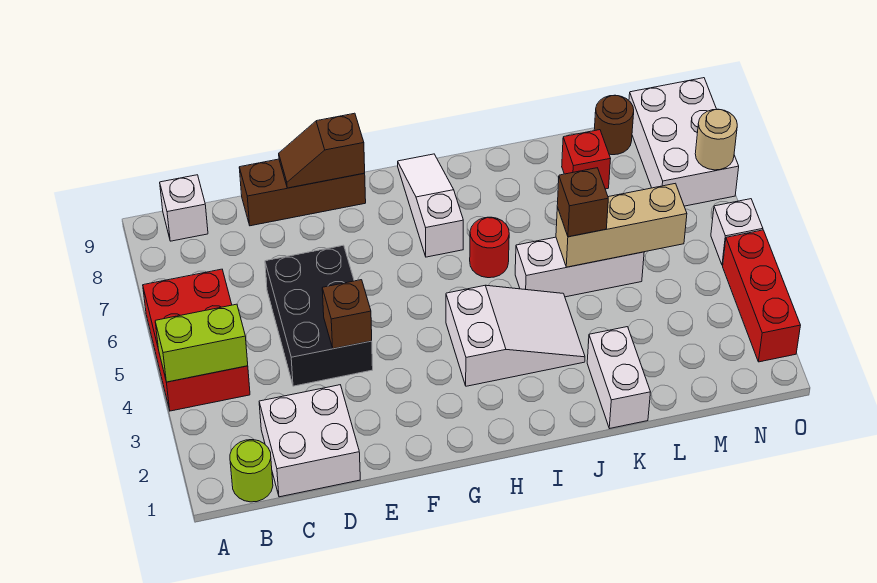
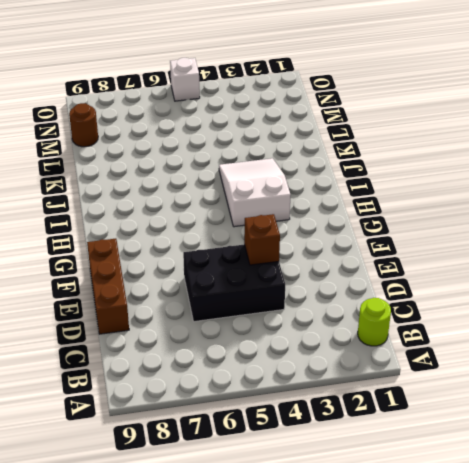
none -> red 2x3 brick [143,269,250,411]
none -> white 1x1 brick [160,175,208,241]
none -> white 2x2 brick [259,385,360,497]

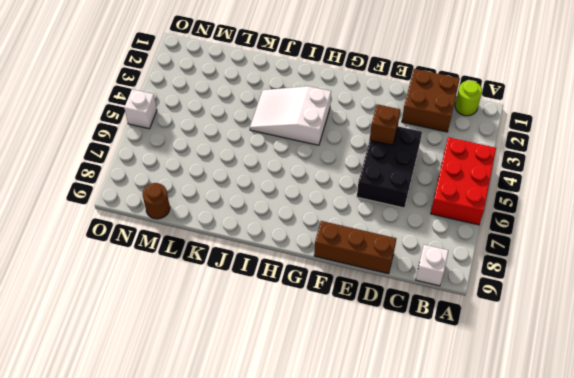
brown 2x2 brick [402,69,460,132] -> white 2x2 brick [259,385,360,497]
none -> white 1x3 slope [398,154,463,257]
none -> red 1x1 round brick [470,217,509,278]
none -> white 1x3 brick [515,237,644,297]

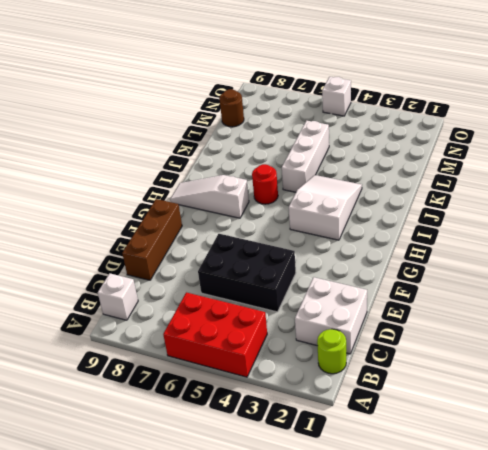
none -> white 1x2 brick [587,327,650,429]
none -> red 1x1 brick [562,130,610,189]
none -> white 2x3 brick [629,78,739,206]

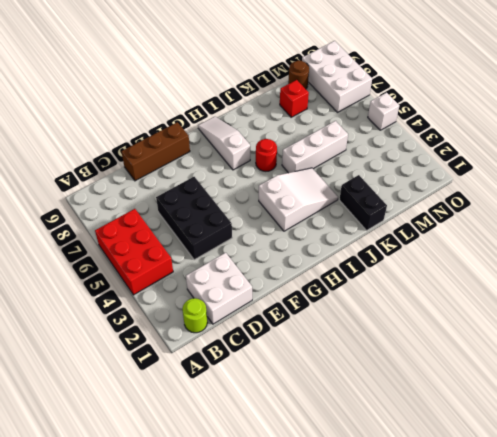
black 1x2 brick [339,175,387,230] -> white 1x2 brick [587,327,650,429]
none -> white 1x1 brick [160,175,208,241]
none -> red 1x3 brick [723,230,800,362]
none -> lime 1x2 brick [155,304,248,382]

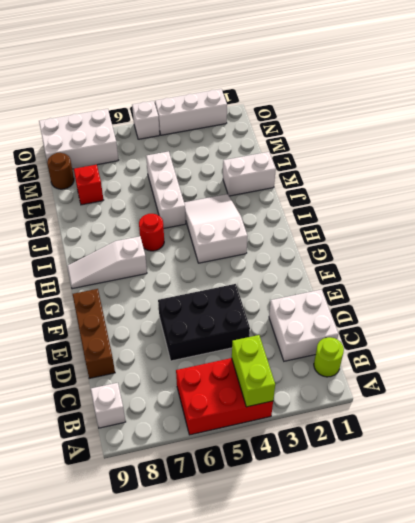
white 1x3 brick [155,89,227,135] -> red 1x3 brick [723,230,800,362]
none -> brown 1x1 brick [322,280,372,349]
none -> brown 1x2 slope [279,113,365,188]
none -> tan 1x3 brick [556,183,687,267]

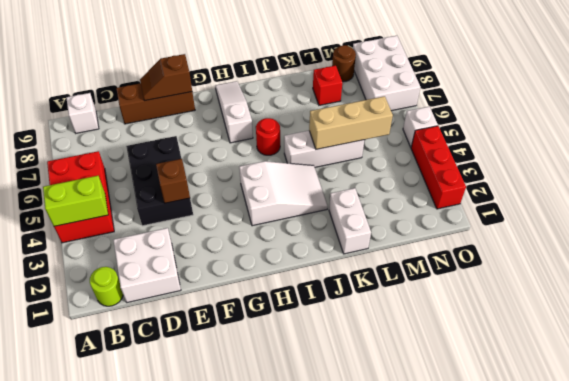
none -> tan 1x1 round brick [695,109,737,170]
none -> brown 1x1 brick [557,168,608,237]

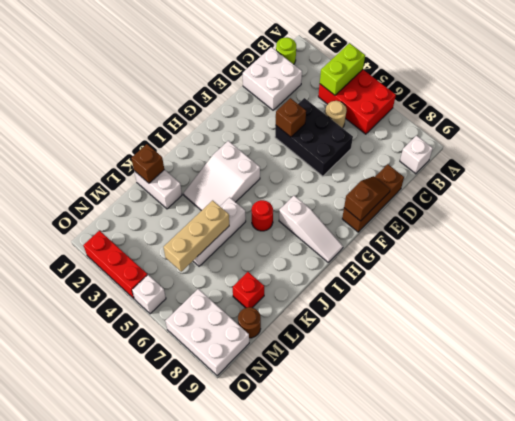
tan 1x1 round brick [325,101,347,128] -> tan 1x1 round brick moved to [695,109,737,170]
brown 1x1 brick [131,144,164,183] -> brown 1x1 brick moved to [557,168,608,237]

